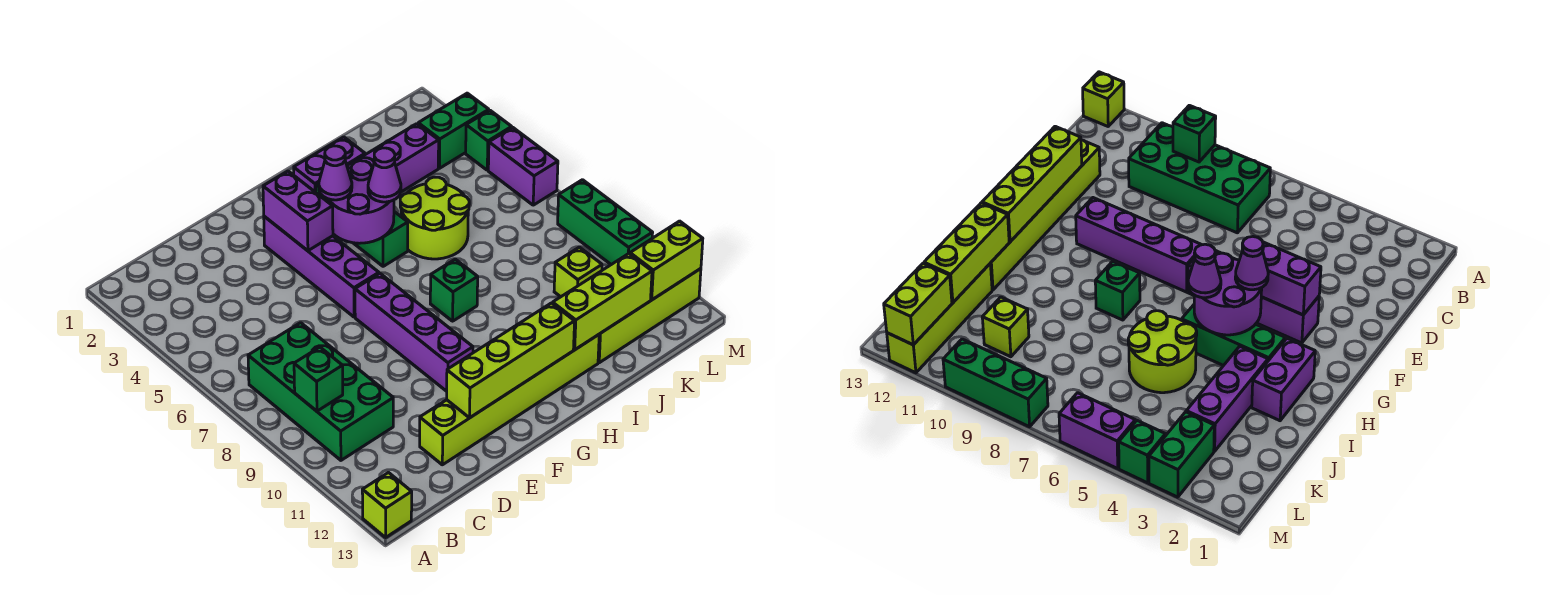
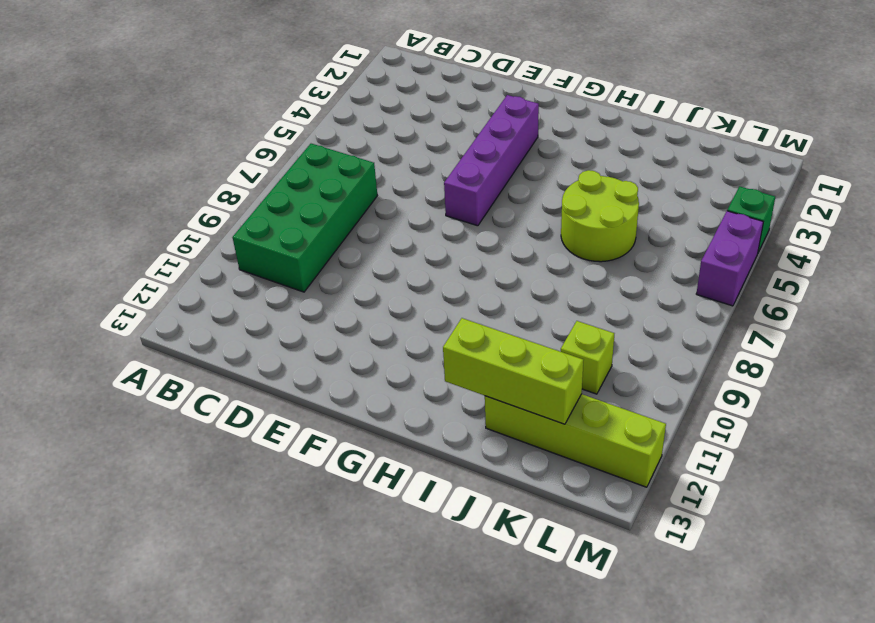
none -> lime 1x1 brick [362,473,412,537]
none -> lime 1x6 brick [420,335,599,465]
none -> purple 1x4 brick [355,274,473,391]

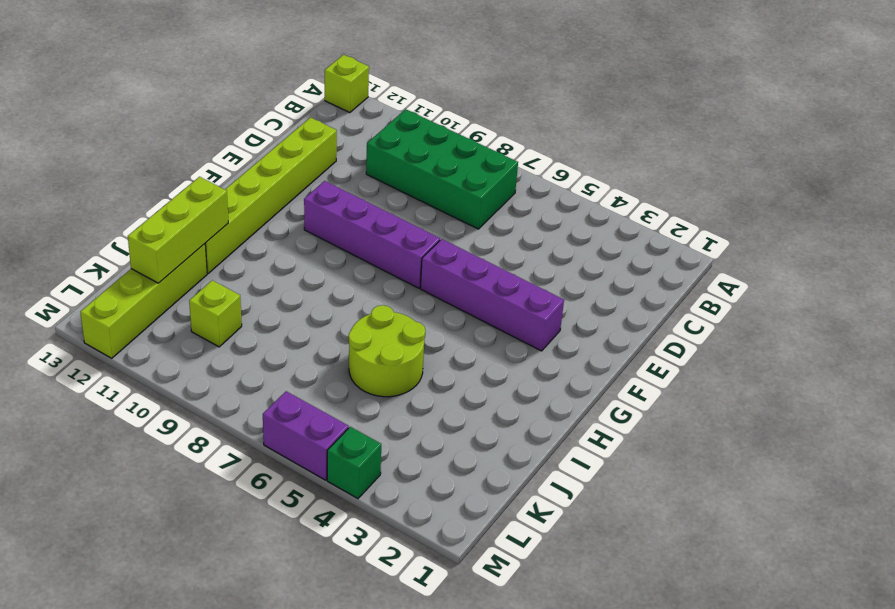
none -> purple 1x2 brick [294,137,365,192]
none -> green 1x3 brick [316,183,408,266]
none -> green 1x1 brick [430,259,478,321]

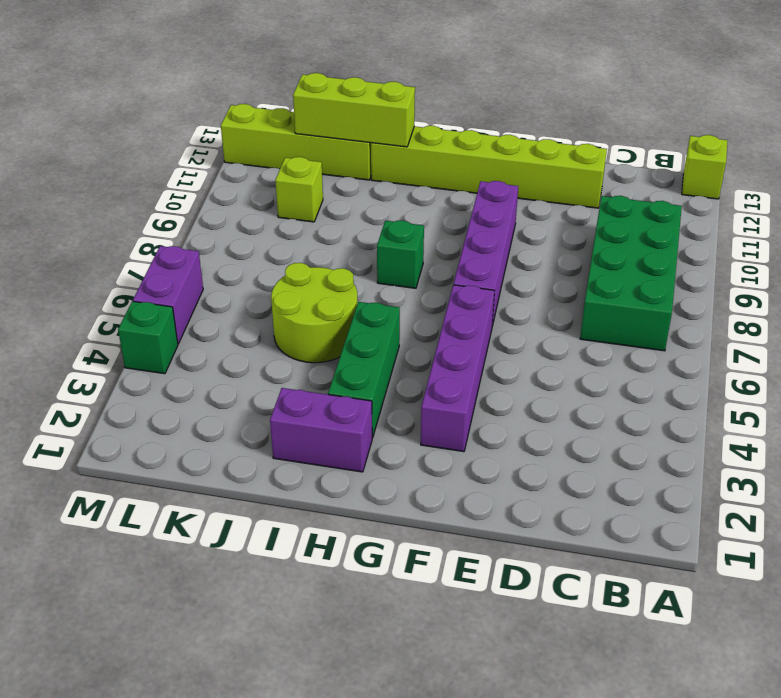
none -> purple 1x3 brick [347,124,439,192]
none -> green 1x2 brick [418,93,489,168]
none -> green 1x3 brick [558,180,653,265]

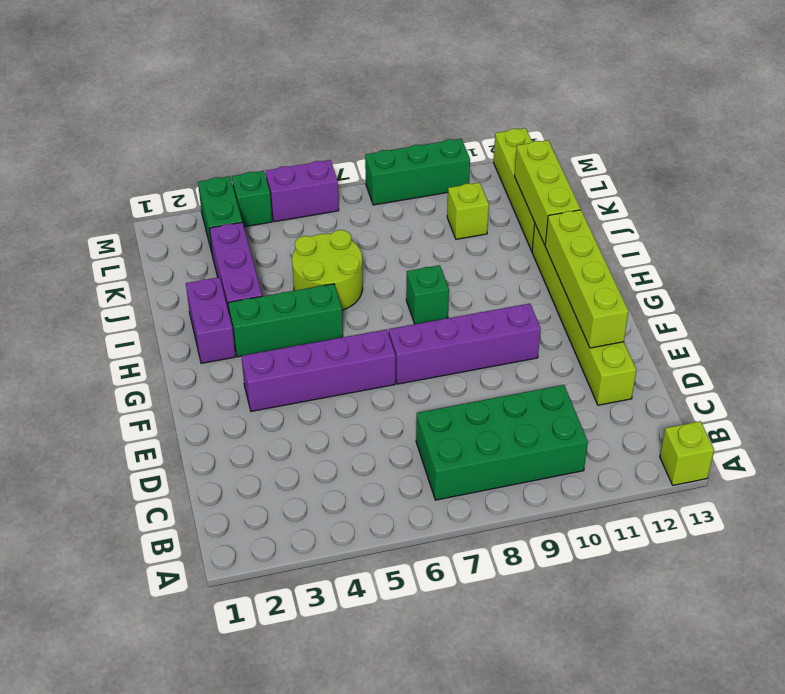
none -> green 1x1 brick [294,347,343,411]
none -> purple 1x2 brick [263,171,333,251]
none -> purple 2x2 round brick [326,161,394,243]

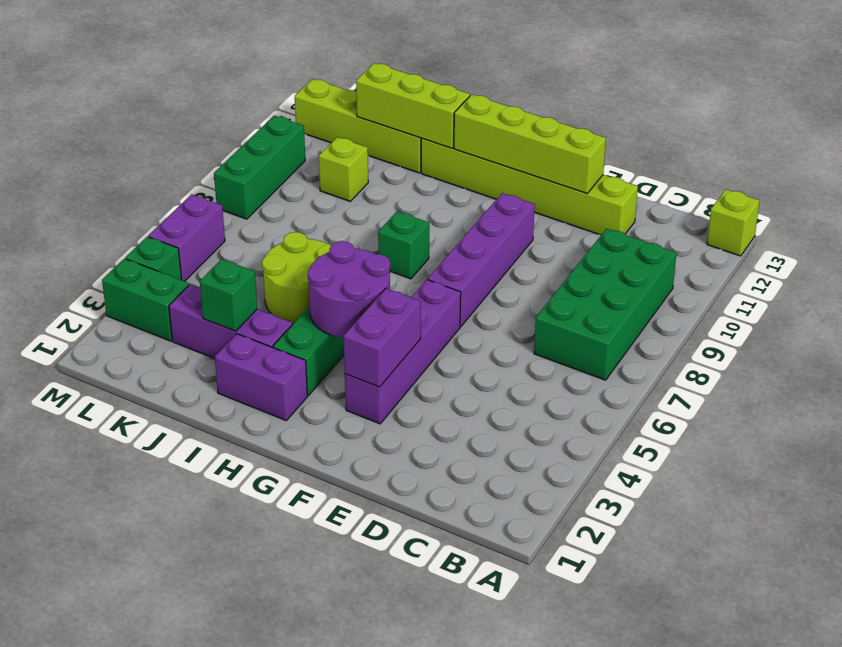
green 1x1 brick [200,259,257,331] -> green 1x1 brick moved to [294,347,343,411]
none -> lime 1x2 brick [630,221,703,300]
none -> purple 1x1 cone [319,146,352,200]
none -> purple 1x1 cone [368,148,401,202]

